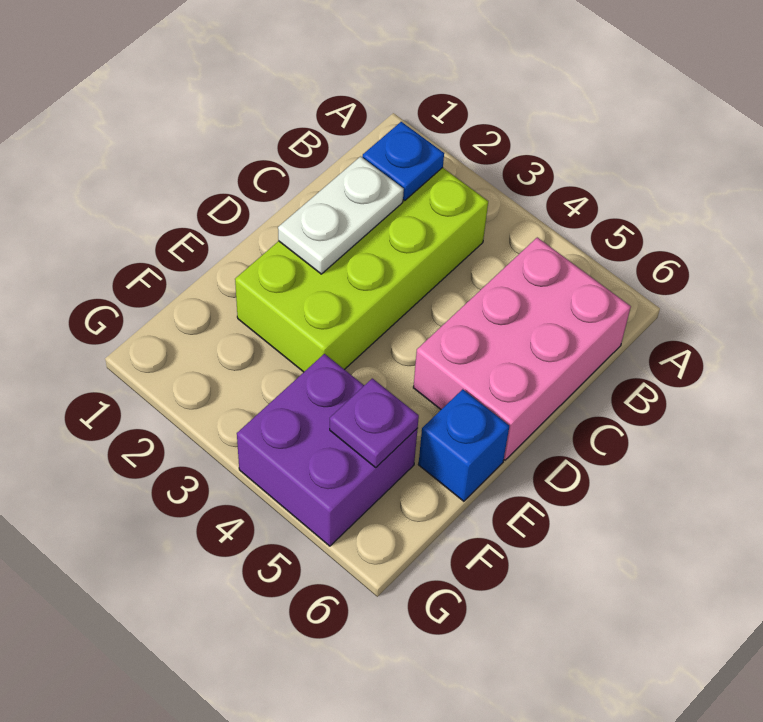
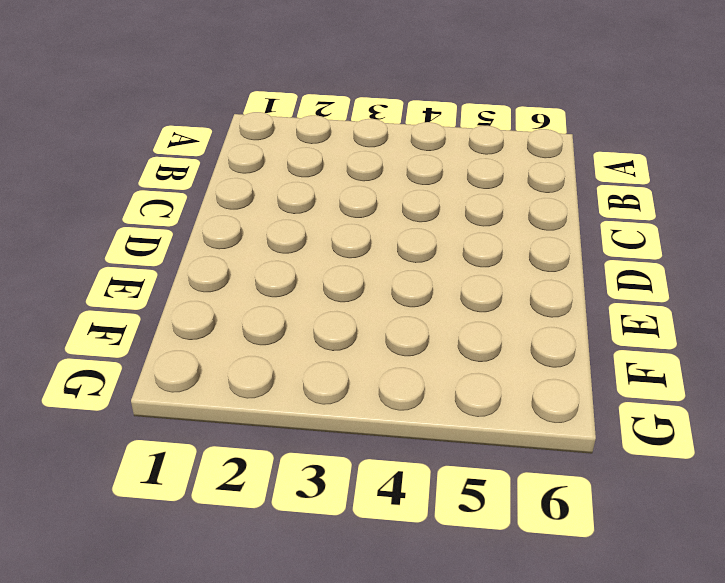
none -> lime 2x4 brick [235,168,488,372]
none -> pink 2x3 brick [413,237,631,460]

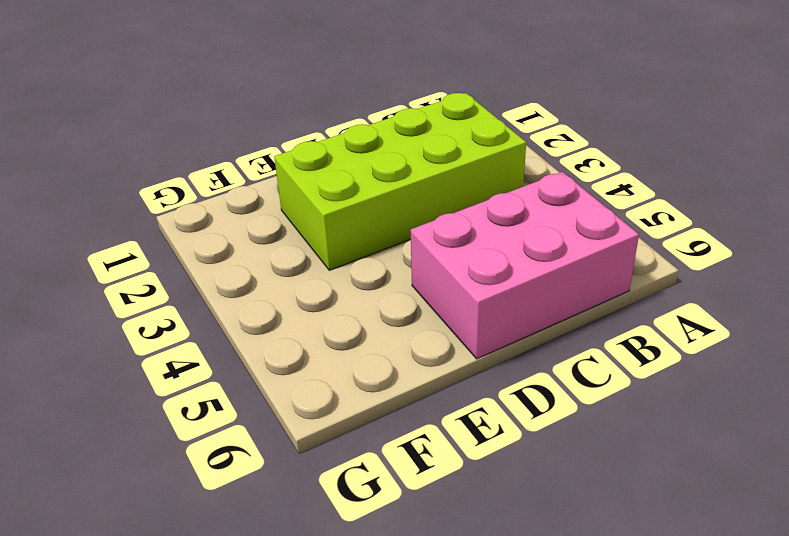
none -> blue 1x1 brick [418,389,509,501]
none -> purple 2x2 brick [237,354,418,546]

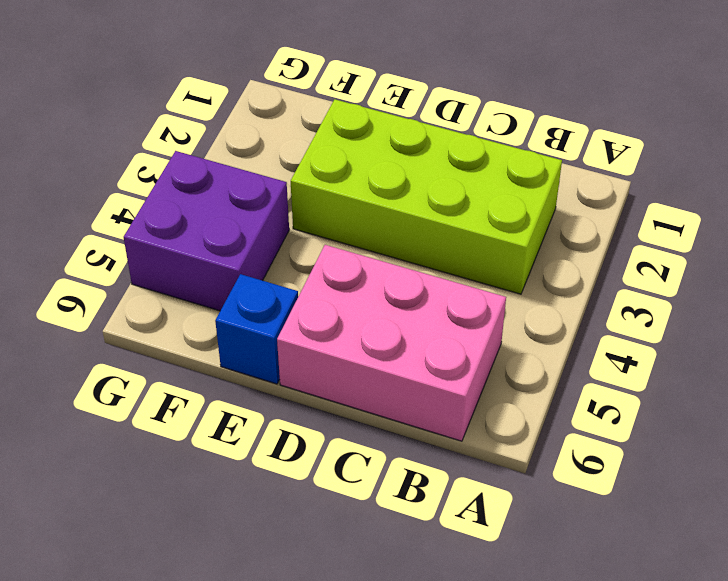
none -> blue 1x1 plate [362,122,444,200]
none -> white 1x2 plate [278,156,404,274]

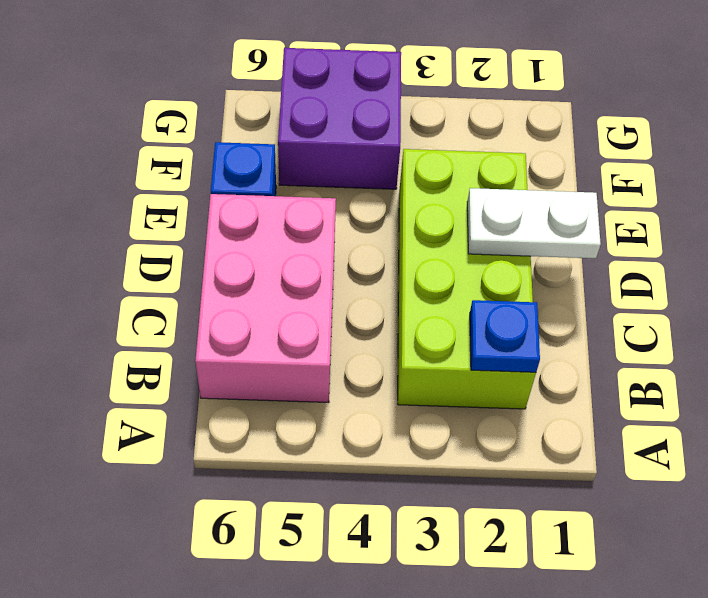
white 1x2 plate [467,188,601,258] -> white 1x2 plate turned to [278,156,404,274]
none -> purple 1x1 plate [330,378,419,467]

